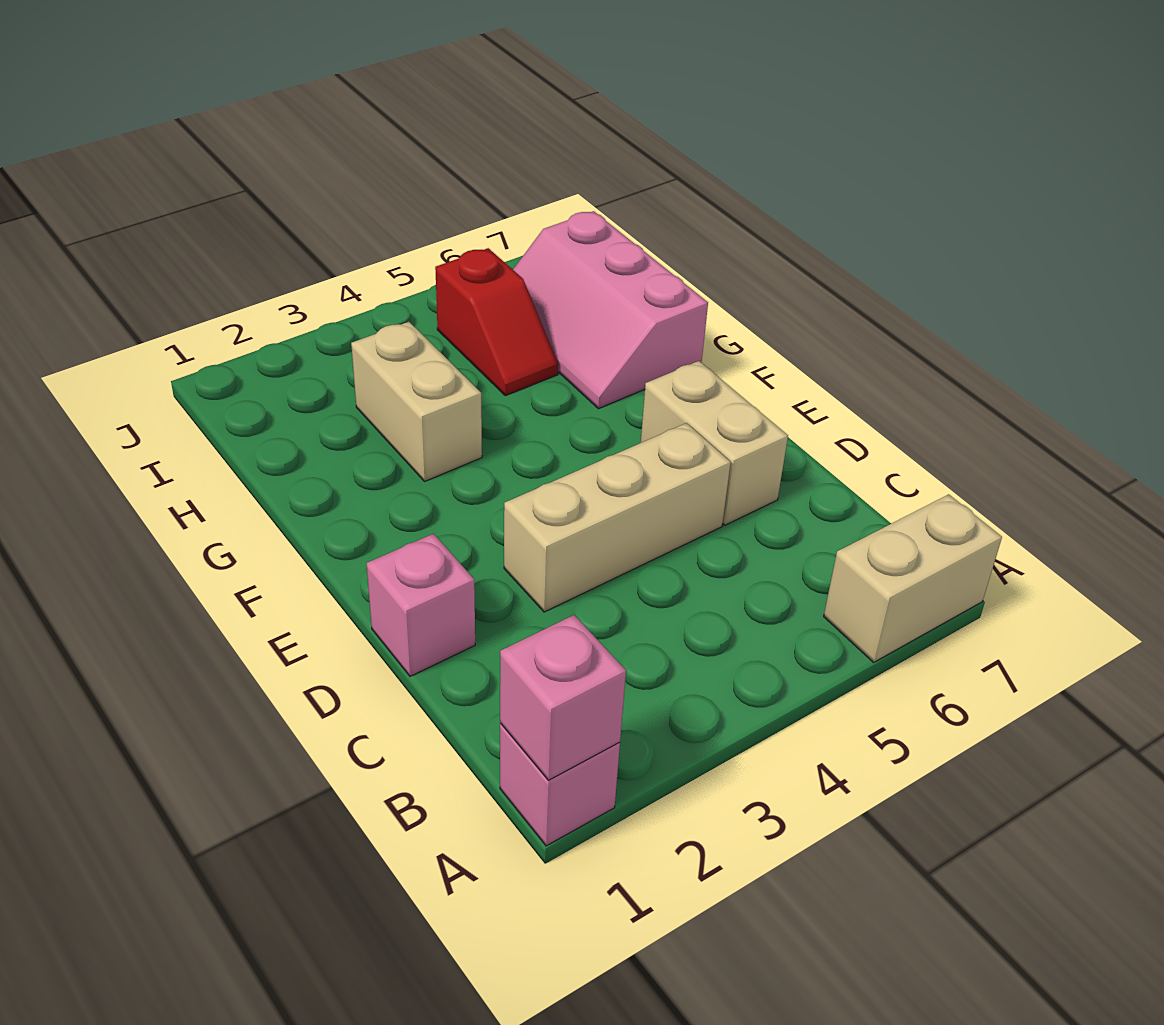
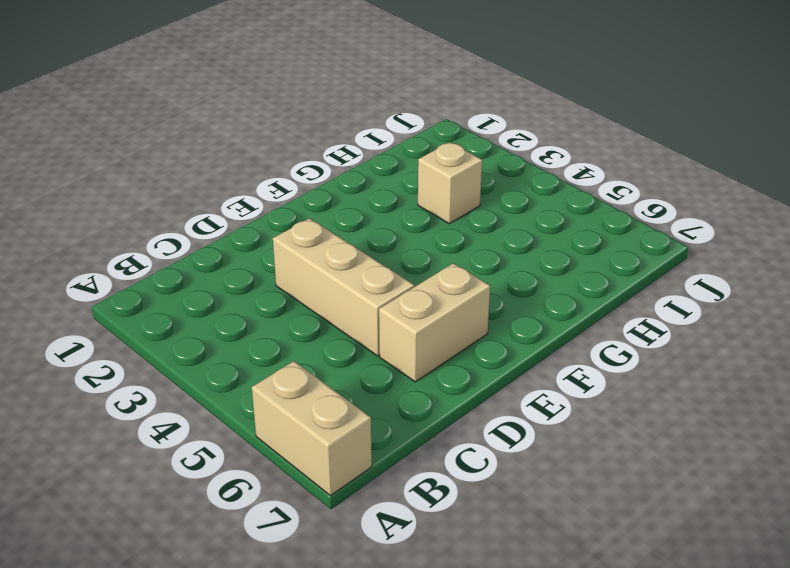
tan 1x1 brick [418,142,482,224] -> tan 1x2 brick [351,322,482,482]
none -> pink 1x1 brick [500,723,620,846]
none -> pink 1x1 brick [367,534,475,676]

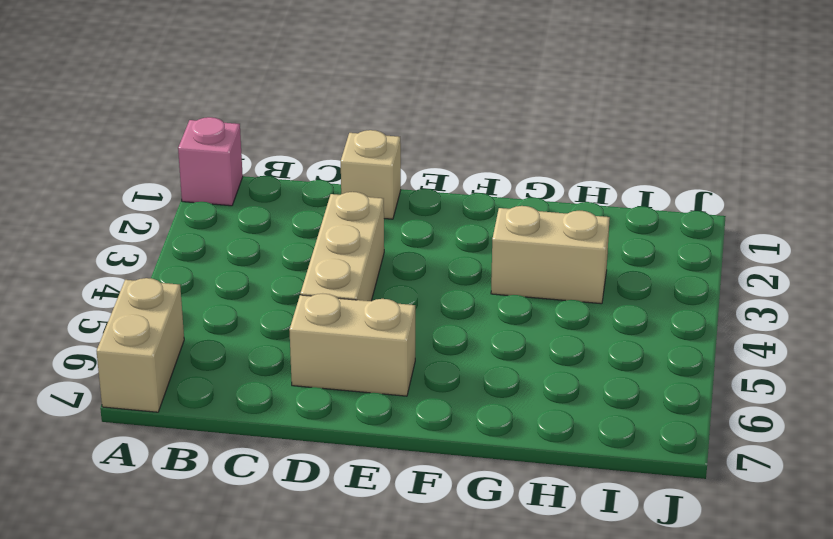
tan 1x1 brick [341,130,401,219] -> pink 1x1 brick [367,534,475,676]
none -> pink 2x3 slope [513,211,708,409]
none -> red 1x2 slope [435,248,558,396]

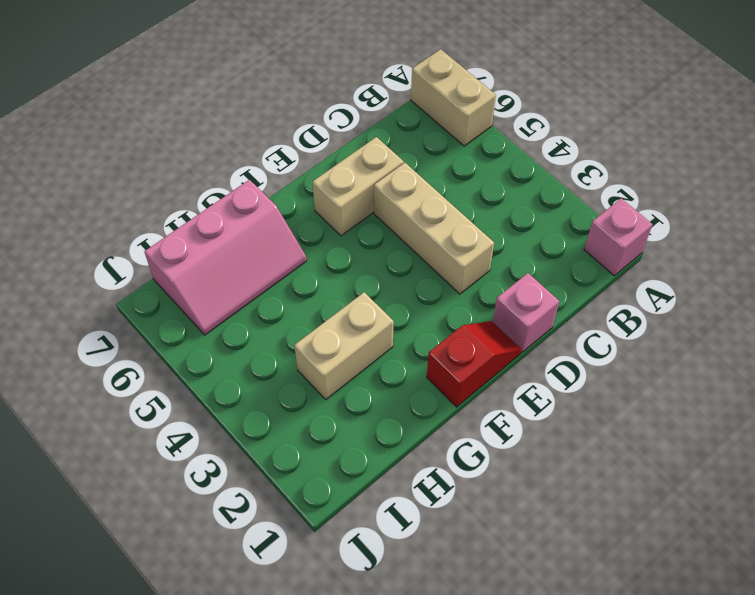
red 1x2 slope [427,321,522,407] -> red 1x2 slope moved to [435,248,558,396]
none -> pink 1x1 brick [500,615,626,780]

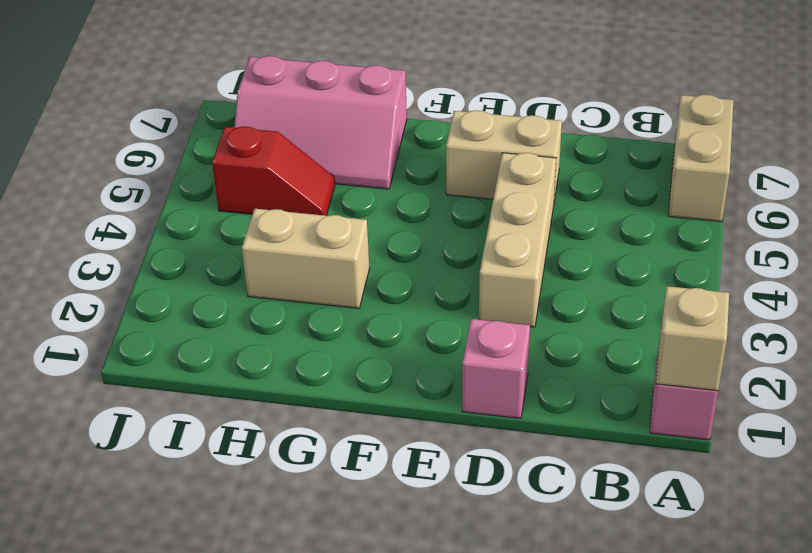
tan 1x1 brick [656,286,729,391] -> pink 1x1 brick [500,615,626,780]

